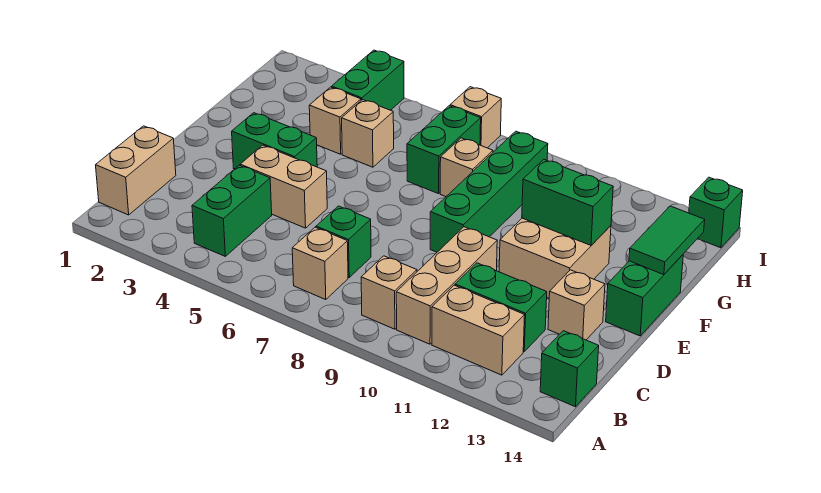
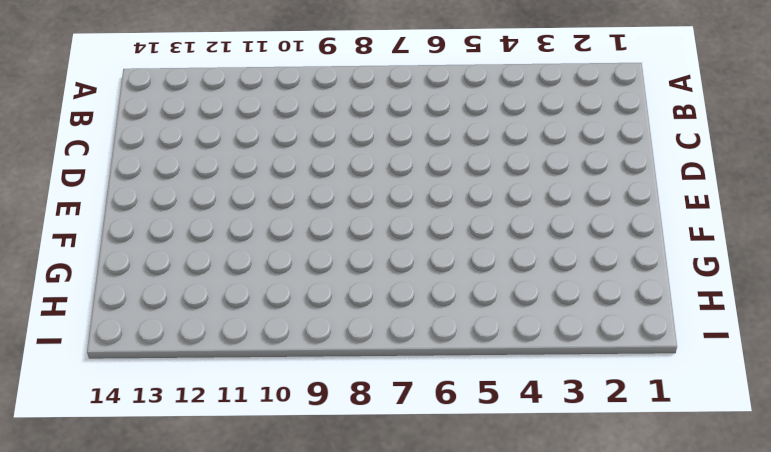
none -> tan 1x2 brick [96,126,176,215]
none -> green 1x2 brick [192,165,272,256]
none -> tan 1x1 brick [292,227,348,300]

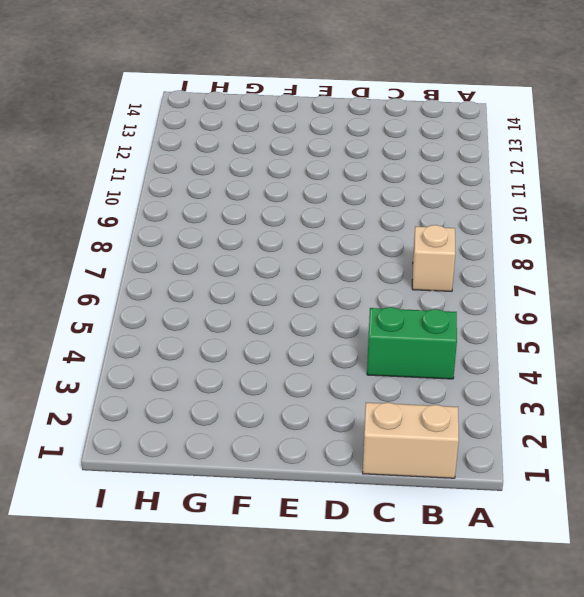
none -> tan 1x1 brick [361,256,417,329]
none -> tan 1x3 brick [396,227,497,344]
none -> tan 1x2 brick [432,285,525,375]

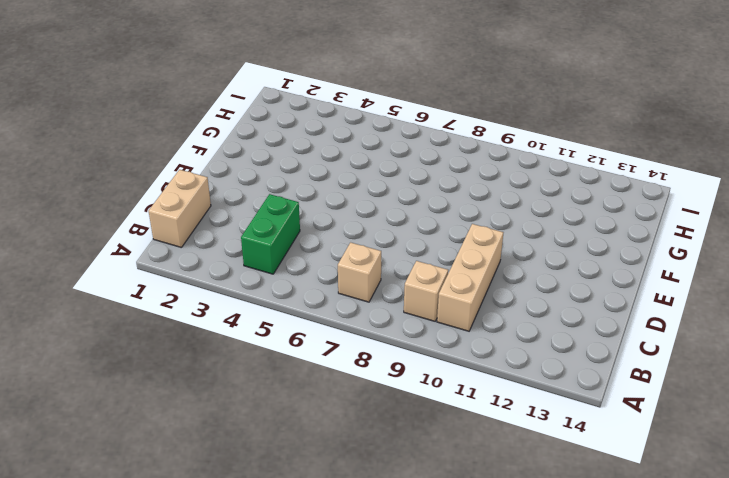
none -> tan 1x2 brick [432,285,525,375]
none -> green 1x1 brick [540,331,599,407]
none -> green 1x1 brick [316,206,371,277]

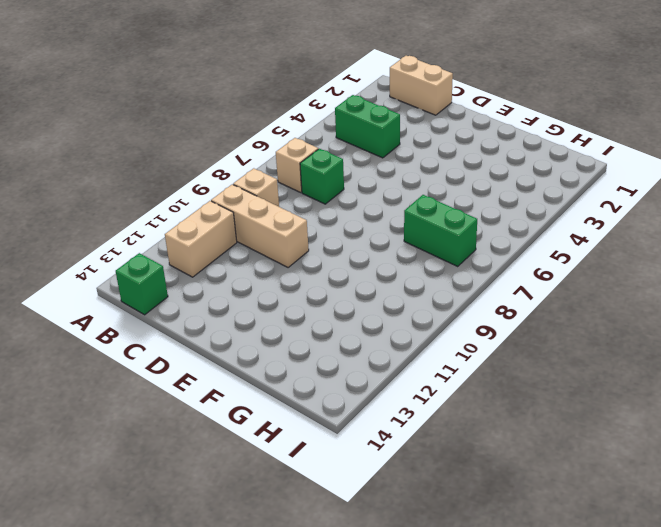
none -> green 1x2 brick [455,263,547,352]
none -> tan 1x2 brick [240,145,327,228]
none -> tan 1x1 brick [548,270,605,340]

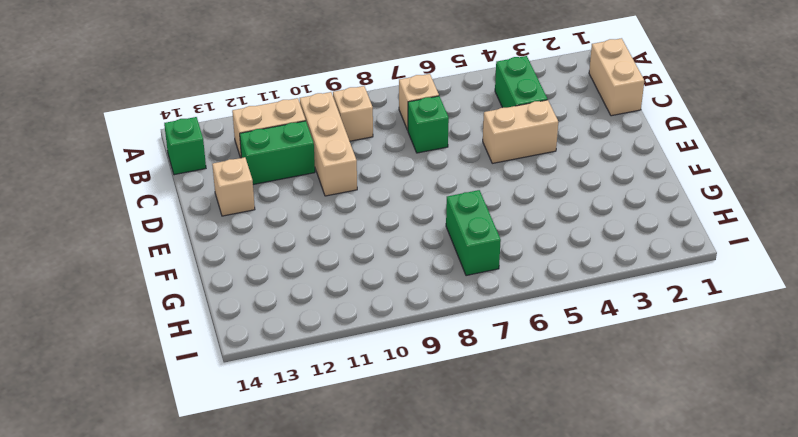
none -> green 1x2 brick [232,113,317,169]
none -> green 1x4 brick [430,131,548,252]
none -> tan 2x2 brick [499,218,611,298]

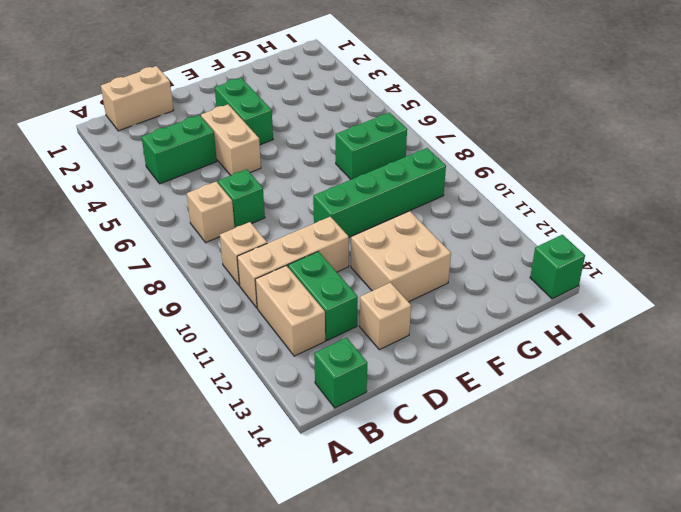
none -> green 1x2 brick [606,255,683,336]
none -> tan 1x1 brick [309,87,361,154]
none -> tan 1x1 brick [342,100,394,167]

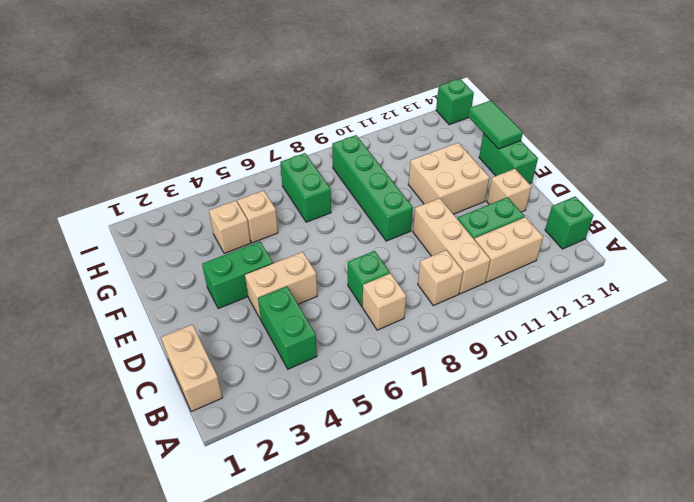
none -> tan 1x1 brick [440,138,493,197]
none -> green 1x2 brick [332,50,404,110]
none -> tan 1x1 brick [450,87,501,148]

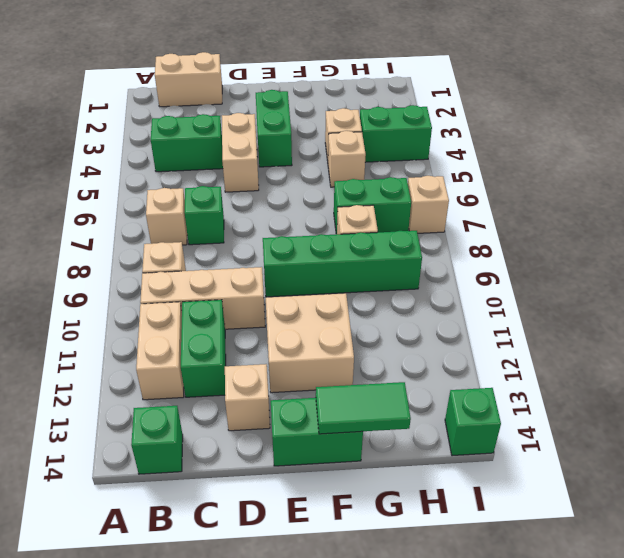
none -> green 1x2 brick [522,159,613,245]

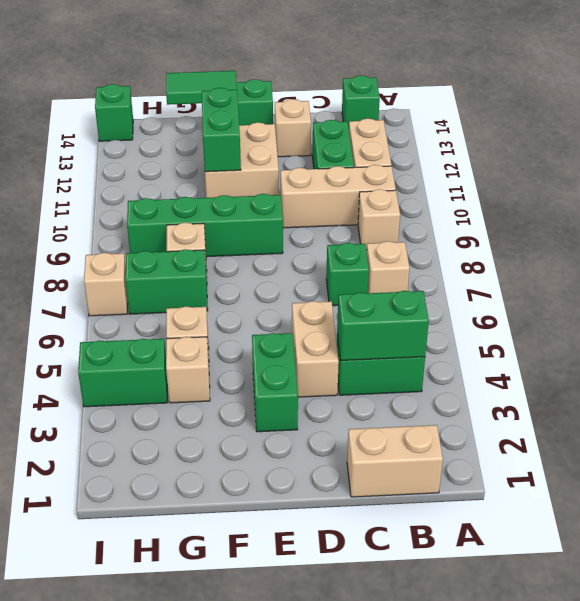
green 1x2 brick [337,291,429,361] -> none

